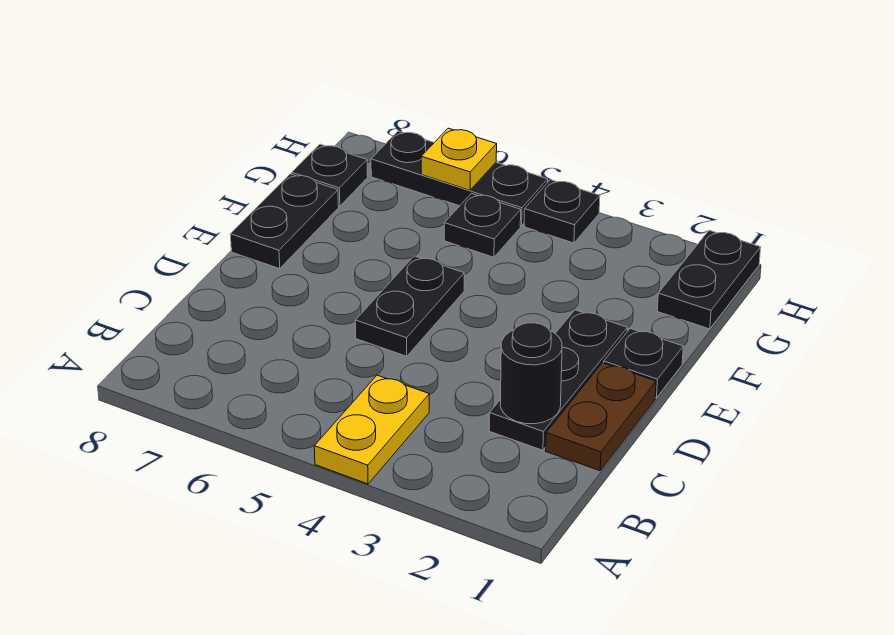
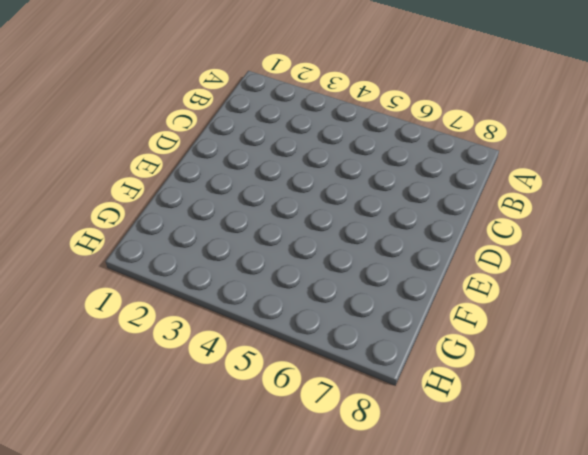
none -> yellow 1x2 plate [314,375,429,484]
none -> brown 1x2 plate [546,363,656,471]
none -> black 1x3 plate [489,310,627,450]

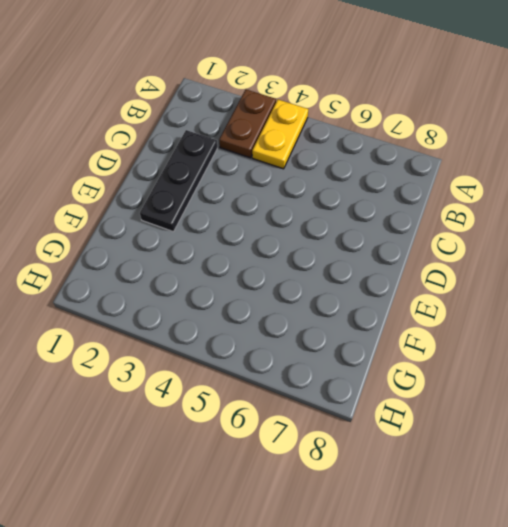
brown 1x2 plate [219,90,276,158] -> brown 1x2 plate moved to [546,363,656,471]
none -> black 1x2 plate [355,256,464,356]
none -> black 1x1 plate [604,328,683,398]
none -> black 1x2 plate [230,174,339,269]

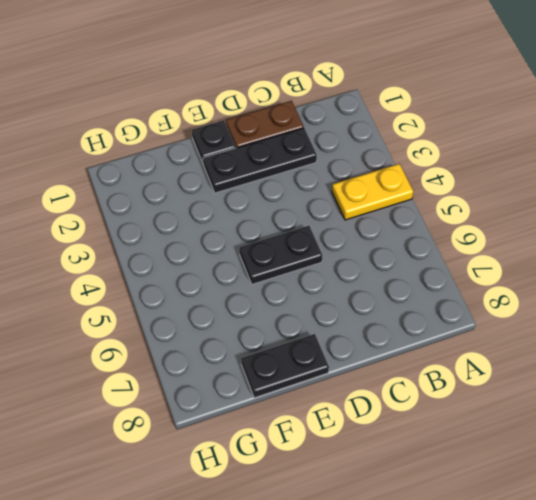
none -> black 1x2 plate [657,230,761,329]
none -> black 1x1 plate [444,193,521,257]
none -> black 1x1 plate [292,144,368,206]

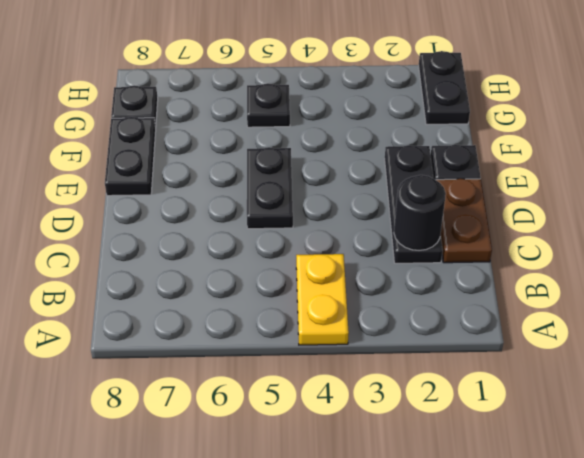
none -> black 1x1 plate [524,180,600,243]
none -> black 1x3 plate [371,131,548,226]
none -> yellow 1x1 plate [421,128,497,190]

